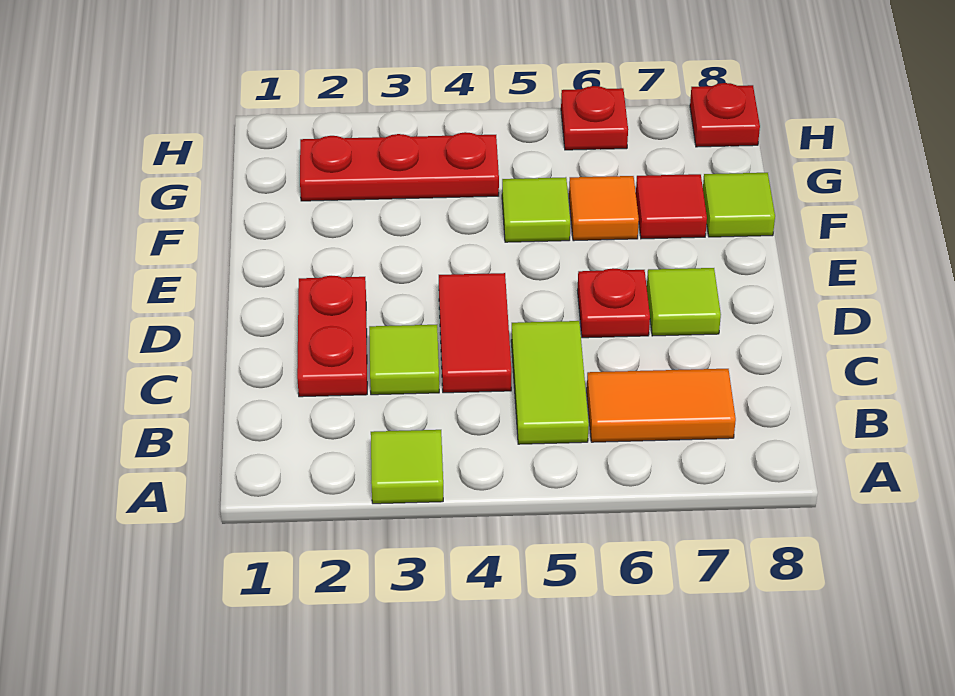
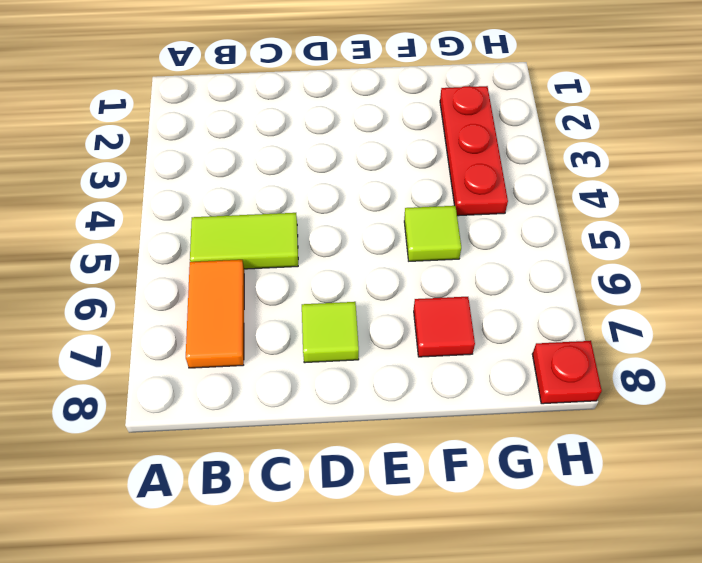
none -> lime 1x1 tile [371,430,443,504]
none -> red 1x2 plate [297,276,367,397]
none -> lime 1x1 tile [369,325,439,395]

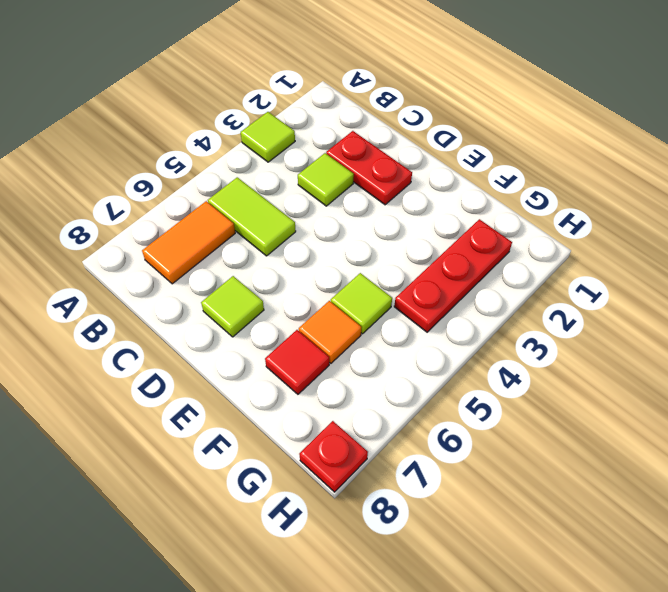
none -> red 1x2 tile [439,273,511,393]
none -> red 1x1 plate [578,268,650,338]
none -> lime 1x1 tile [703,173,775,237]

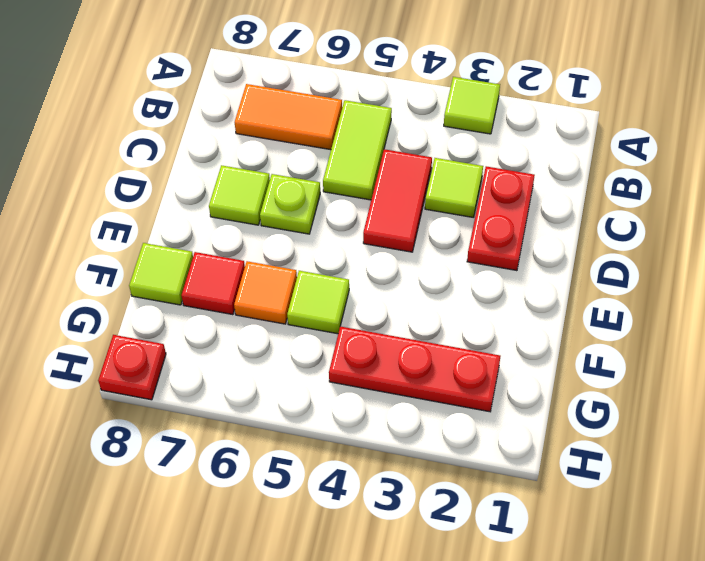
lime 1x1 plate [260,174,320,234] -> red 1x1 plate [578,268,650,338]
none -> red 1x1 plate [561,86,628,150]

